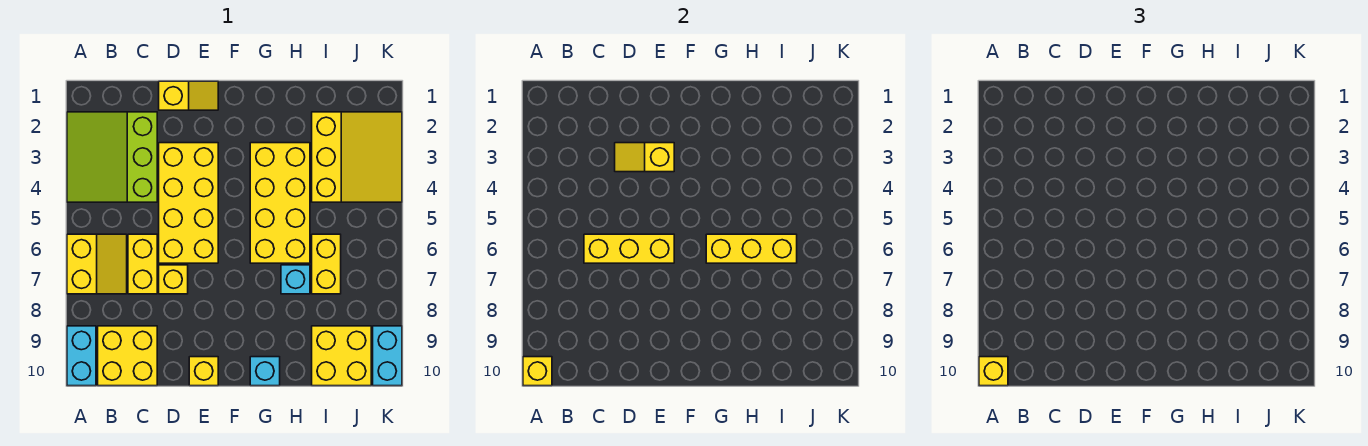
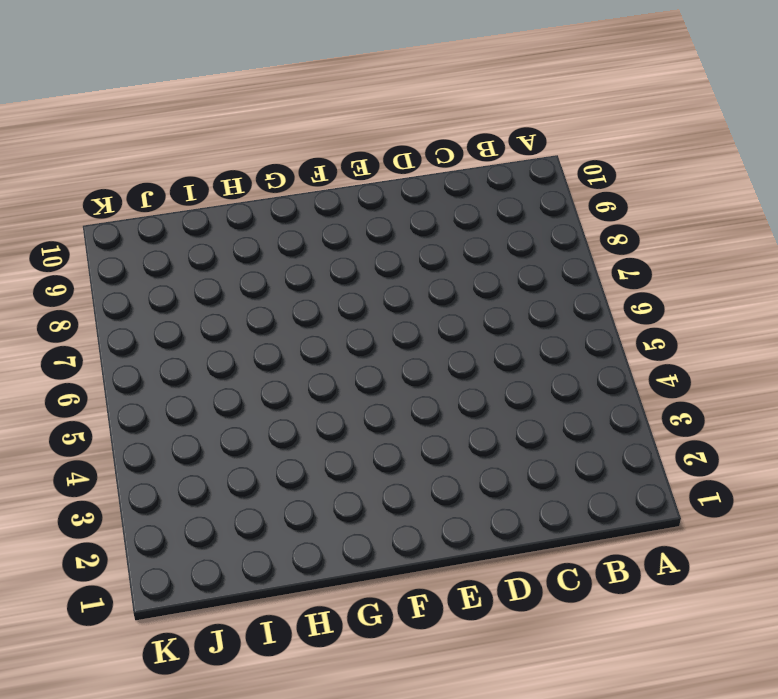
none -> lime 3x3 slope [67,112,157,202]
none -> yellow 2x2 slope [67,234,127,294]
none -> cyan 1x2 brick [67,326,96,386]

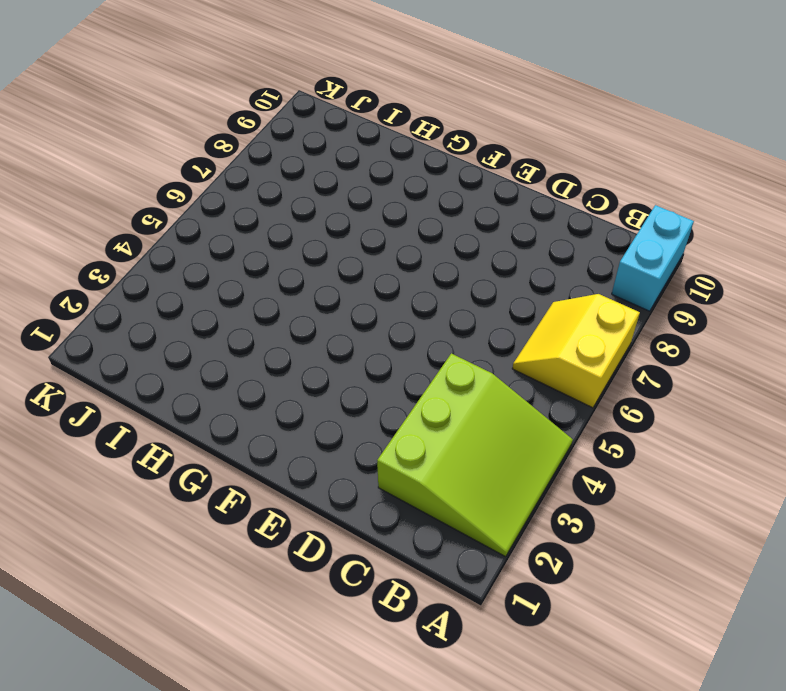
none -> yellow 2x2 brick [98,326,157,386]
none -> yellow 1x2 brick [128,234,157,294]
none -> yellow 1x2 slope [159,81,218,110]

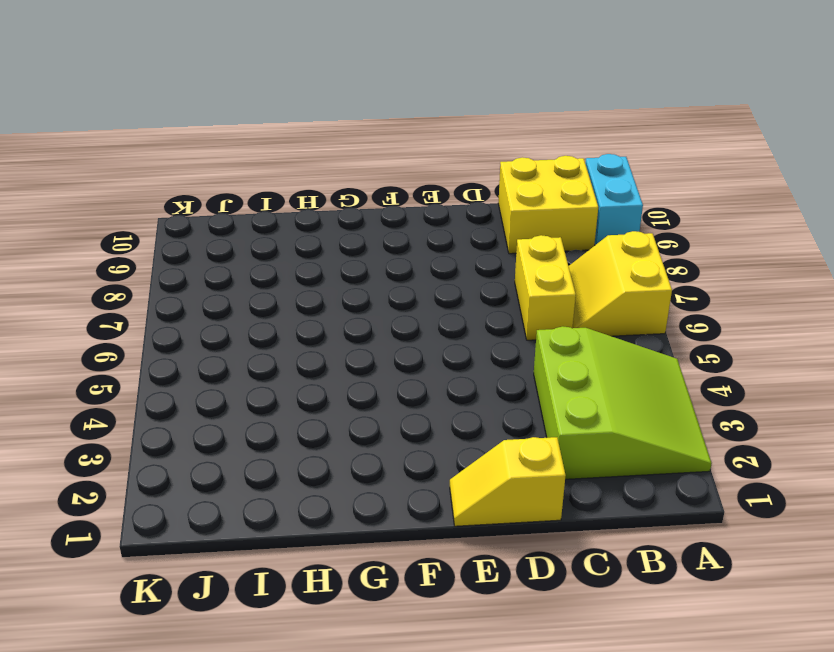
none -> yellow 2x4 brick [159,143,218,263]
none -> yellow 1x1 brick [159,265,188,294]
none -> yellow 1x1 brick [189,357,218,386]

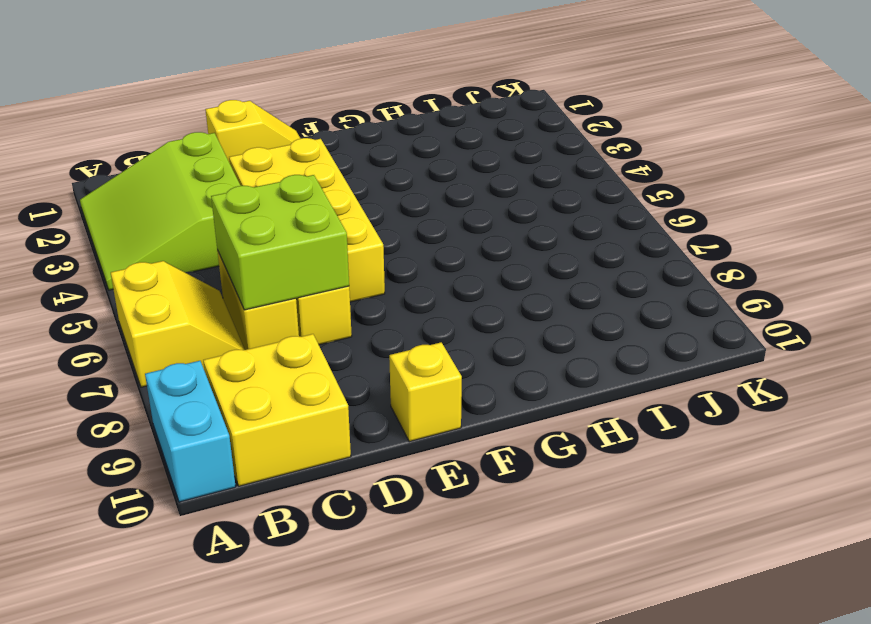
lime 2x2 brick [211,175,349,310] -> yellow 1x3 brick [584,234,674,263]
none -> yellow 2x4 brick [250,143,310,263]
none -> cyan 1x1 brick [250,357,280,386]
none -> cyan 1x1 brick [281,265,310,294]

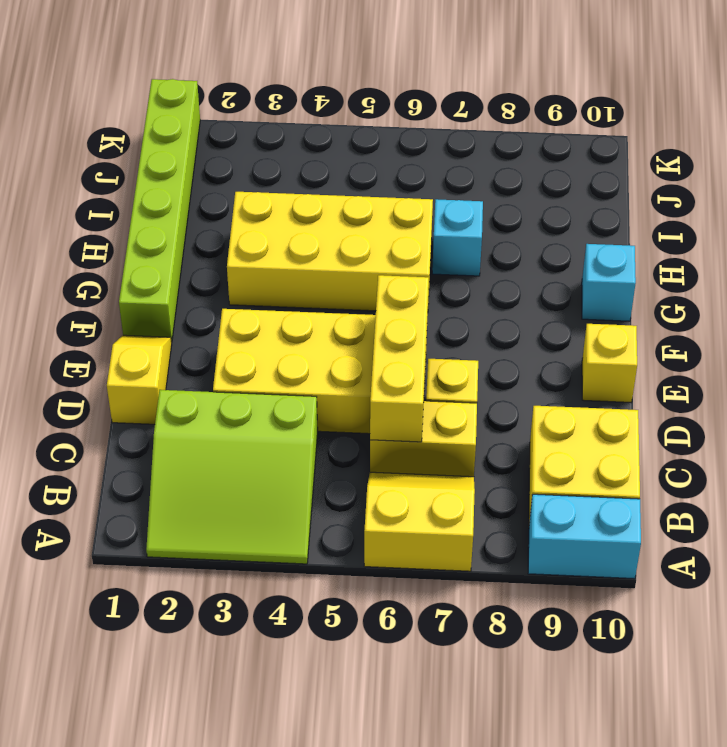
lime 1x6 brick [119,79,200,342] -> none
none -> yellow 3x3 slope [312,112,402,202]
none -> yellow 1x2 brick [312,234,341,294]
none -> yellow 2x2 brick [312,326,371,386]

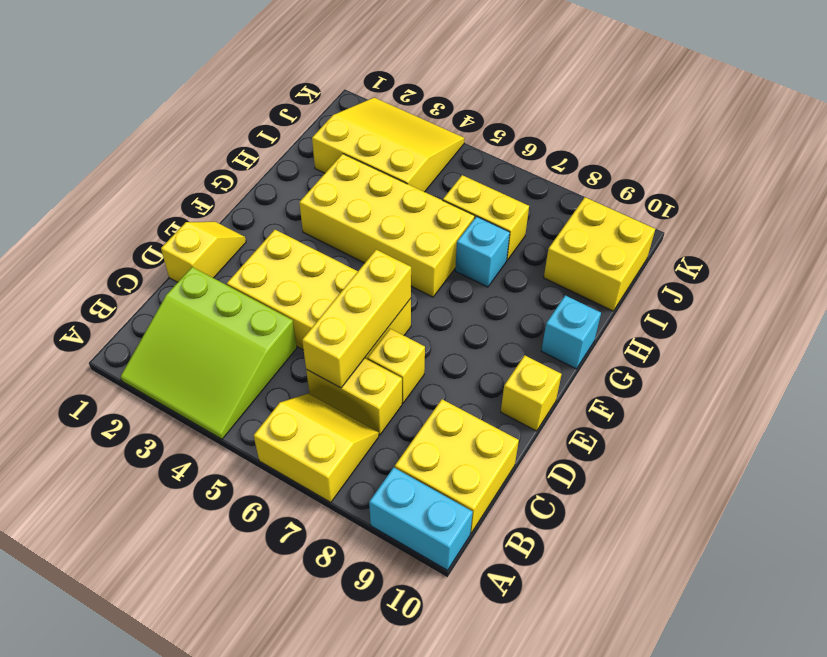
none -> cyan 1x2 brick [373,326,402,386]
none -> yellow 1x1 brick [523,357,552,386]
none -> yellow 1x2 slope [615,143,674,172]

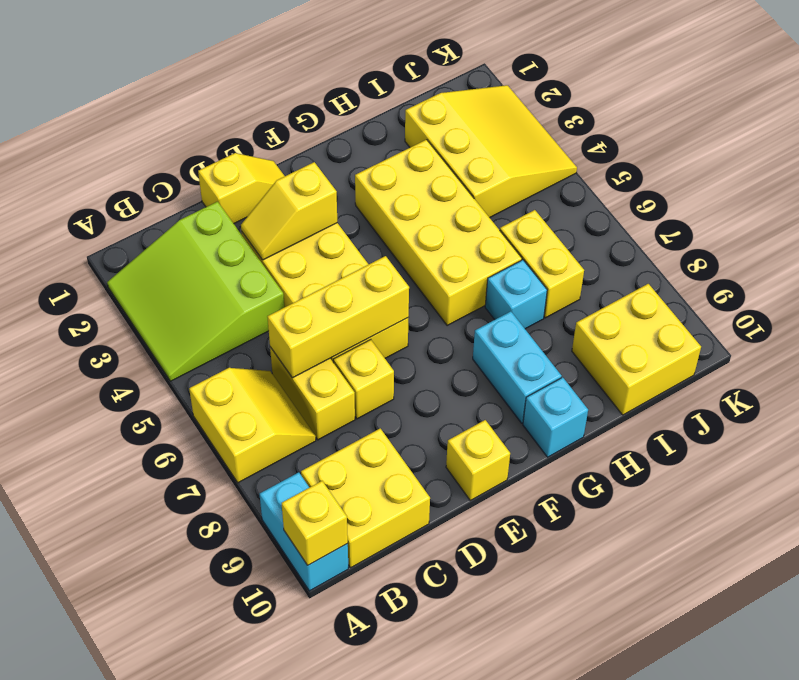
cyan 1x2 brick [473,311,561,423] -> cyan 1x2 brick moved to [373,326,402,386]
none -> yellow 1x3 brick [706,234,797,263]
none -> yellow 1x1 brick [979,357,1008,386]

